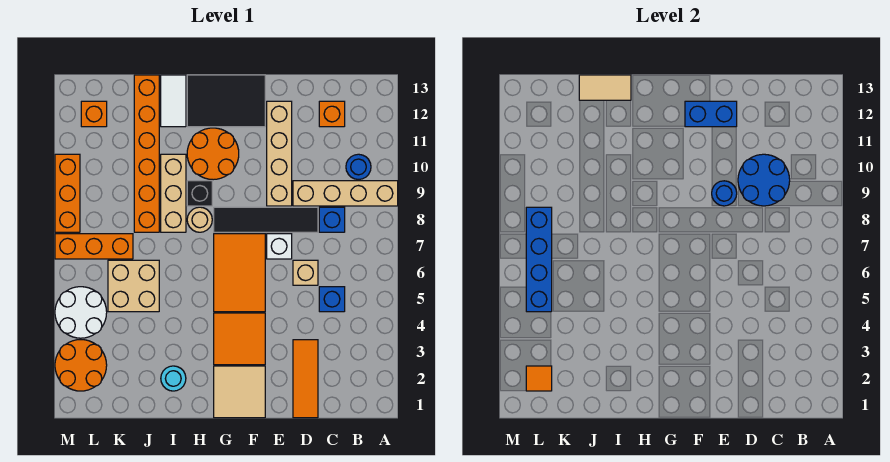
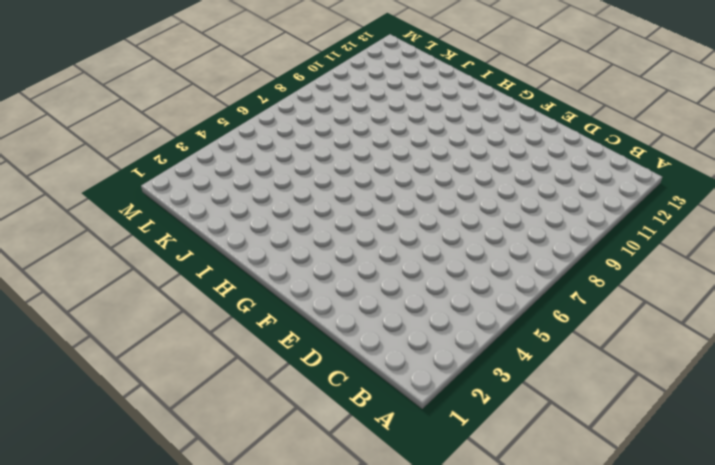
none -> tan 1x4 brick [293,181,398,206]
none -> blue 1x1 round brick [346,154,371,180]
none -> blue 1x1 brick [319,287,345,312]
none -> blue 1x1 brick [319,207,345,232]

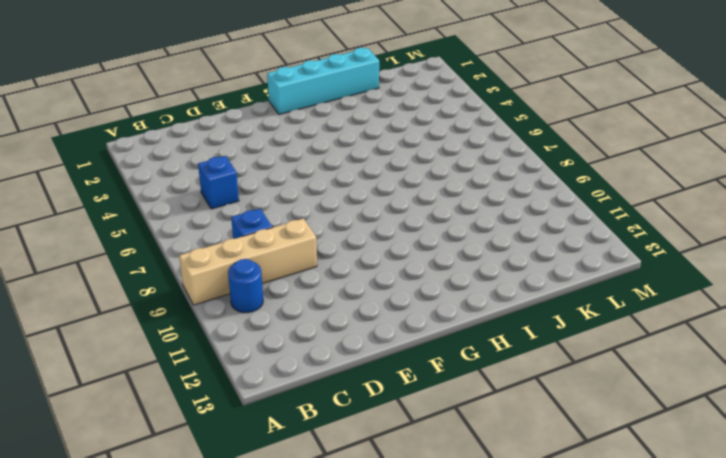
cyan 1x4 brick [267,48,379,115] -> tan 2x2 tile [214,366,265,418]
none -> orange 1x1 brick [319,101,345,127]
none -> orange 1x3 tile [293,340,318,418]
none -> tan 1x1 brick [293,260,318,285]
none -> black 1x4 tile [214,207,318,232]

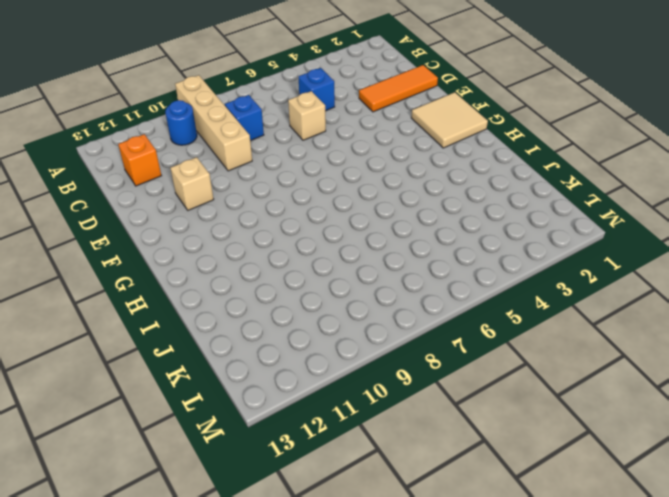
tan 1x1 brick [170,157,214,210] -> tan 1x4 brick [267,101,292,206]
none -> black 1x4 tile [214,207,318,232]
none -> white 1x1 brick [267,234,292,259]
none -> orange 2x2 tile [214,313,265,365]
none -> orange 2x3 tile [214,234,265,312]

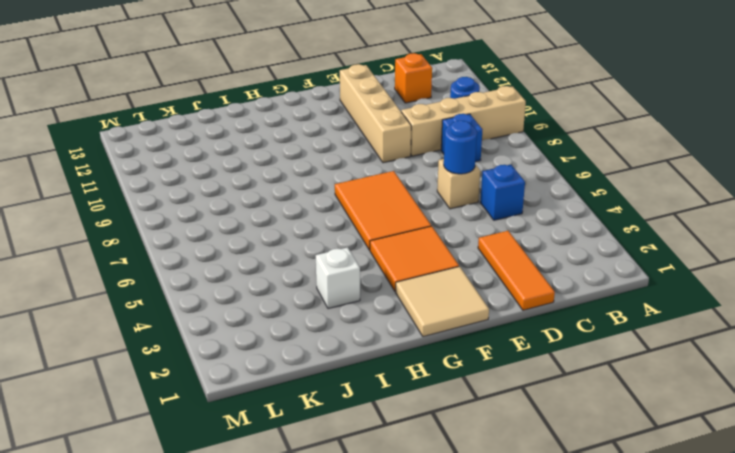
blue 1x1 round brick [444,121,477,174] -> blue 1x1 round brick moved to [712,181,737,206]
white 1x1 brick [316,247,360,309] -> white 1x1 brick moved to [267,234,292,259]
none -> black 1x4 tile [214,207,318,232]
none -> black 2x3 tile [187,75,265,127]
none -> orange 2x2 round brick [187,128,239,180]
none -> tan 1x1 round brick [187,207,212,232]

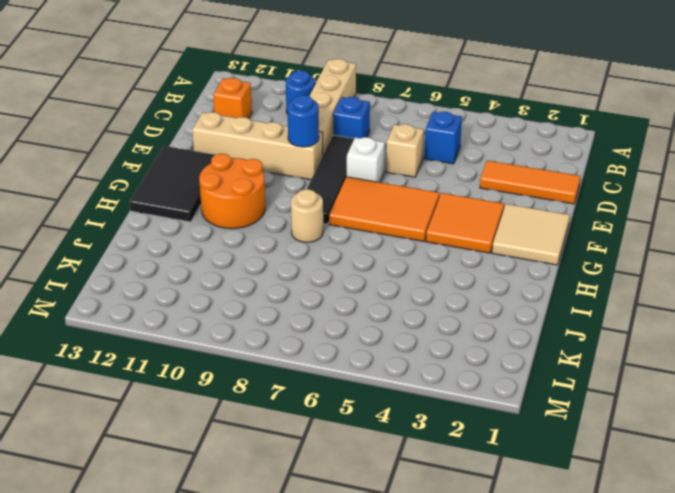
none -> black 1x1 brick [187,181,212,206]
none -> cyan 1x1 round brick [161,366,186,391]
none -> tan 1x3 brick [161,154,186,232]
none -> white 1x2 tile [161,75,186,127]

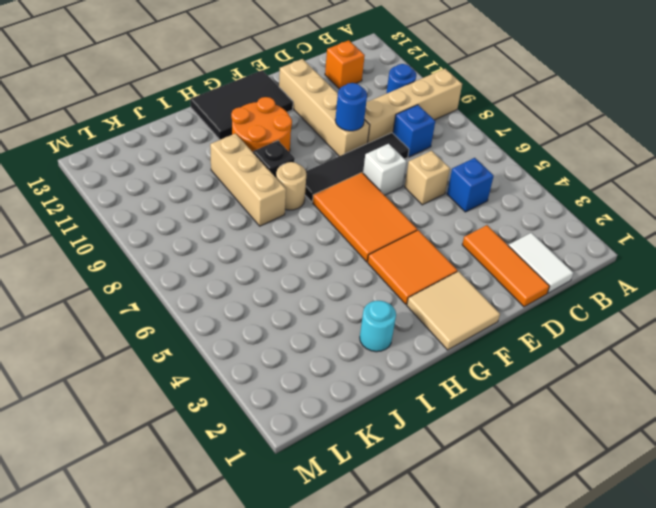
white 1x2 tile [509,233,573,293] -> white 1x2 tile moved to [161,75,186,127]
none -> tan 2x2 brick [108,260,159,312]
none -> orange 1x6 brick [134,75,159,232]
none -> orange 1x3 brick [55,234,133,259]
none -> orange 2x2 round brick [55,340,107,391]

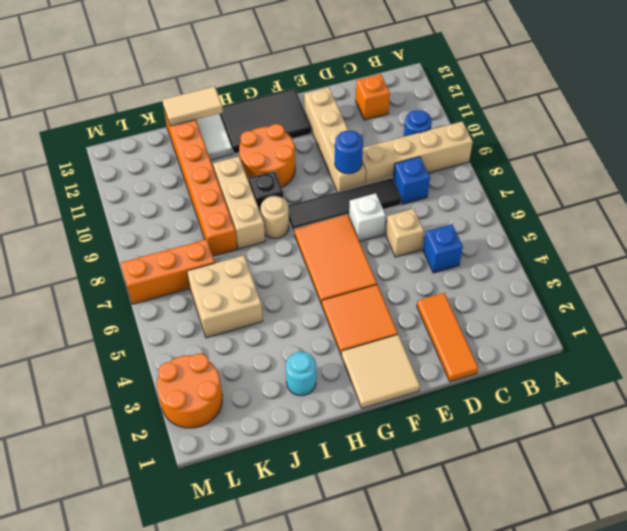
none -> white 2x2 round brick [55,287,107,338]
none -> orange 1x1 brick [81,101,107,127]
none -> orange 1x3 brick [55,154,80,232]
none -> blue 2x2 round brick [738,154,790,206]

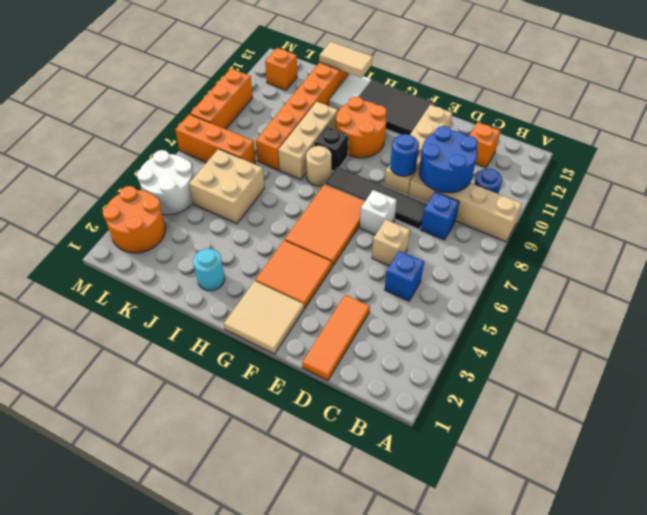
none -> blue 1x2 brick [685,101,737,127]
none -> orange 1x1 tile [526,366,552,391]
none -> blue 1x4 brick [526,207,552,312]

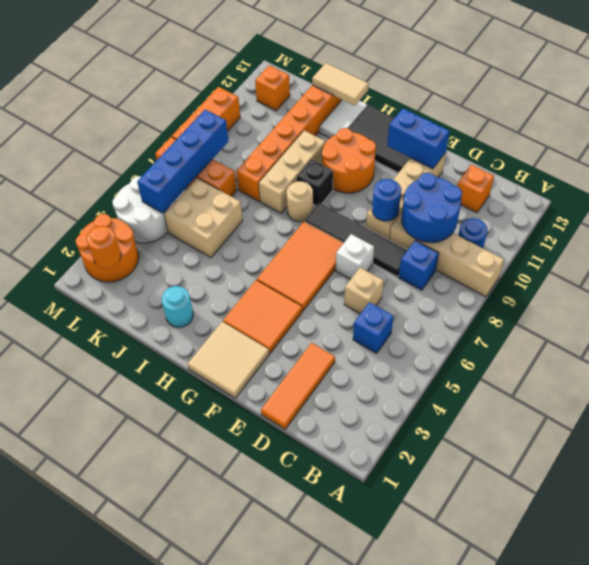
orange 1x1 round brick [87,226,121,268] -> orange 1x1 tile [526,366,552,391]

